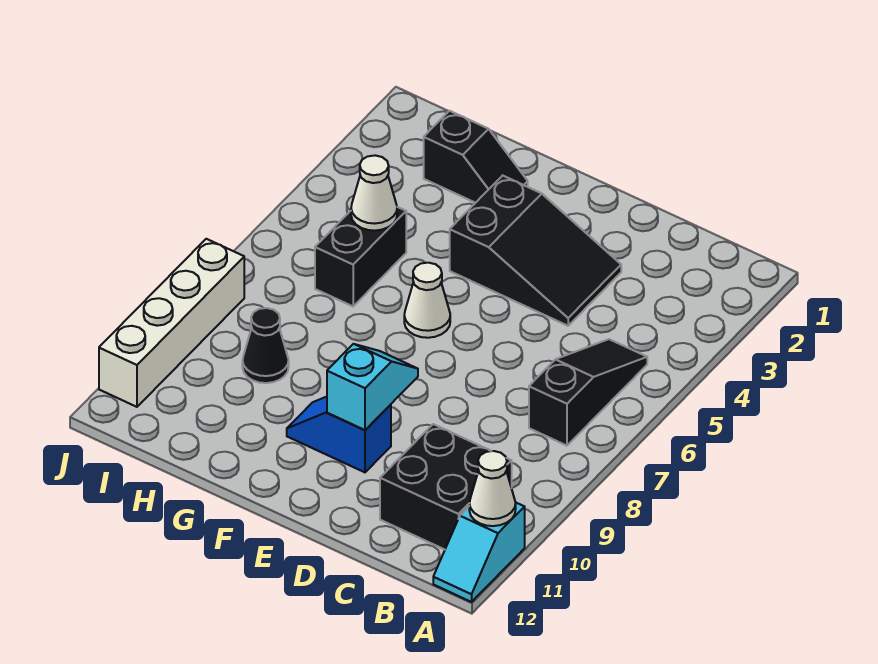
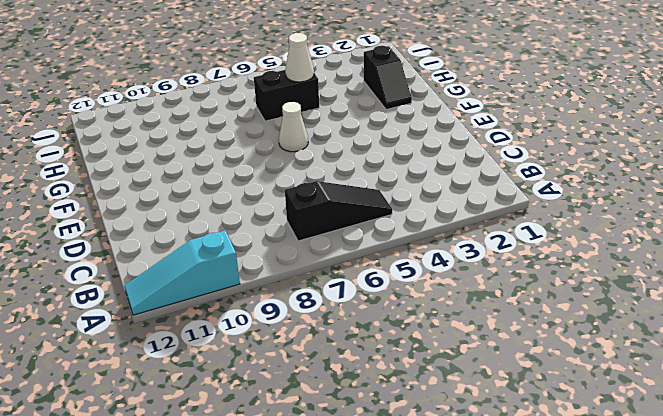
cyan 1x3 slope [124,230,240,315] -> cyan 1x2 slope [433,503,525,602]
none -> black 2x2 brick [380,424,512,550]
none -> black 2x3 slope [450,175,621,326]
none -> blue 1x2 slope [287,397,391,472]

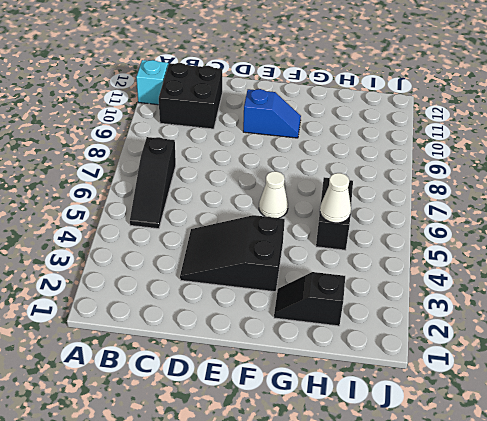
none -> black 1x1 cone [242,308,289,383]
none -> white 1x4 brick [99,239,244,407]
none -> white 1x1 cone [469,451,516,526]

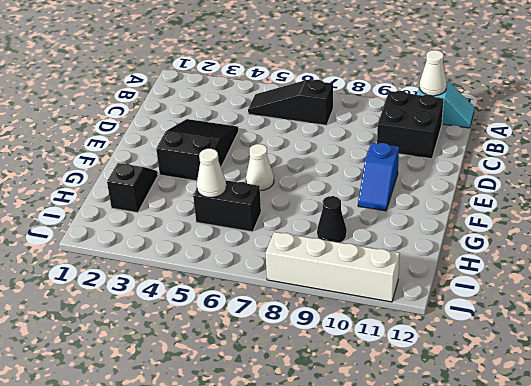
none -> cyan 1x2 slope [327,344,418,430]

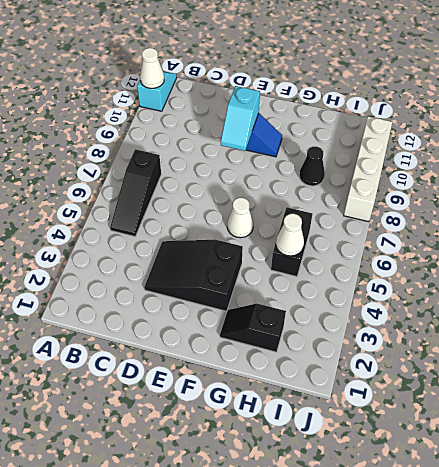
none -> black 2x2 brick [380,424,512,550]

